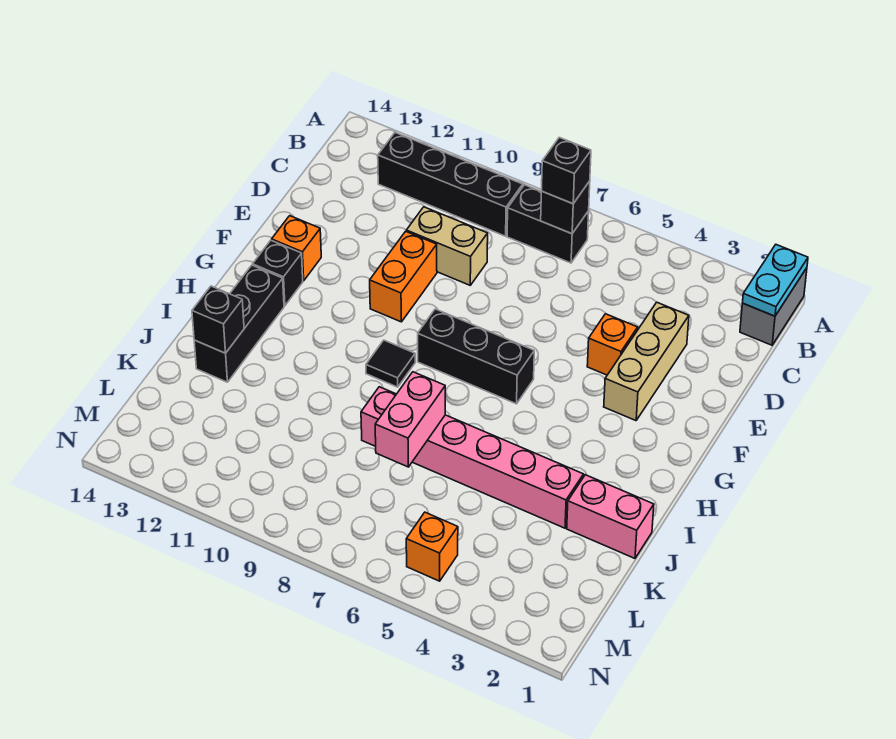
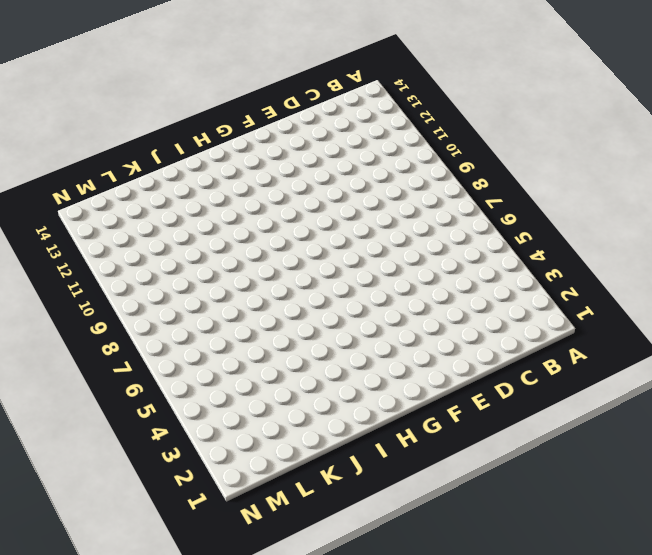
none -> grey 1x2 brick [740,268,807,345]
none -> black 1x2 brick [507,185,589,263]
none -> black 1x4 brick [378,132,523,236]

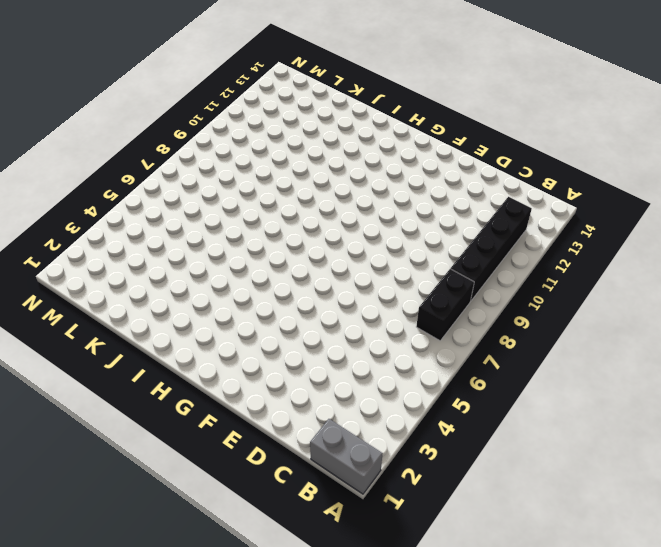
none -> tan 1x3 brick [604,302,689,421]
none -> tan 1x2 brick [406,207,488,285]
none -> orange 1x1 brick [587,314,638,375]

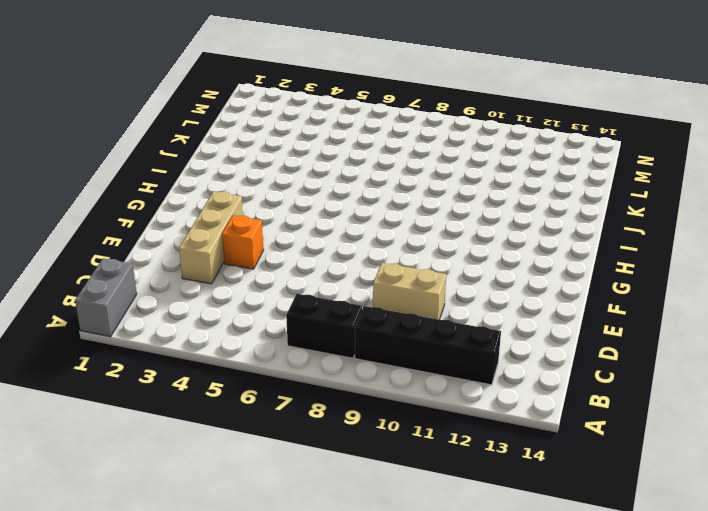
none -> orange 1x2 brick [370,231,437,322]
none -> orange 1x1 brick [272,216,321,281]
none -> black 1x3 brick [418,309,534,404]

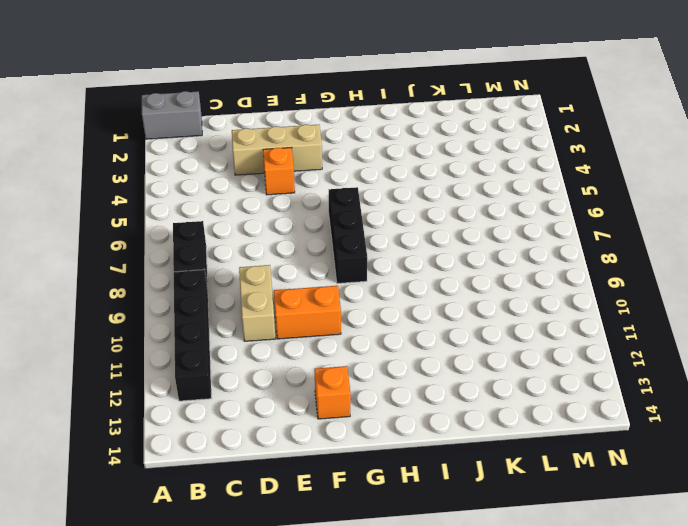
none -> black 1x1 brick [253,240,303,306]
none -> black 1x1 tile [366,340,415,387]
none -> black 1x3 brick [194,265,284,382]

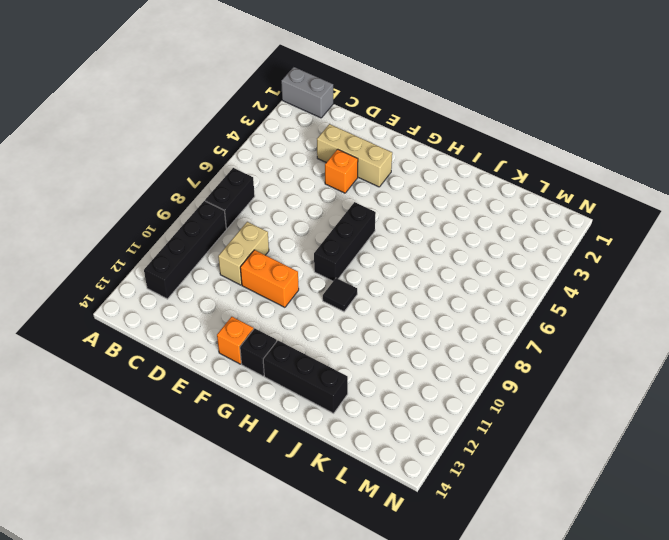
none -> pink 1x2 brick [567,475,654,558]
none -> pink 1x6 brick [361,387,584,528]
none -> orange 1x1 brick [406,512,458,581]

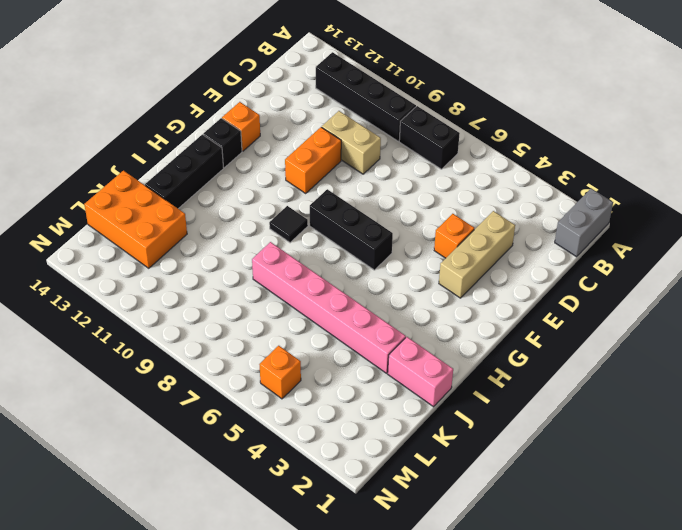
orange 2x3 brick [84,171,187,268] -> none
none -> cyan 1x2 plate [743,245,808,316]
none -> black 1x1 brick [541,181,590,234]
none -> pink 1x2 brick [375,372,445,467]

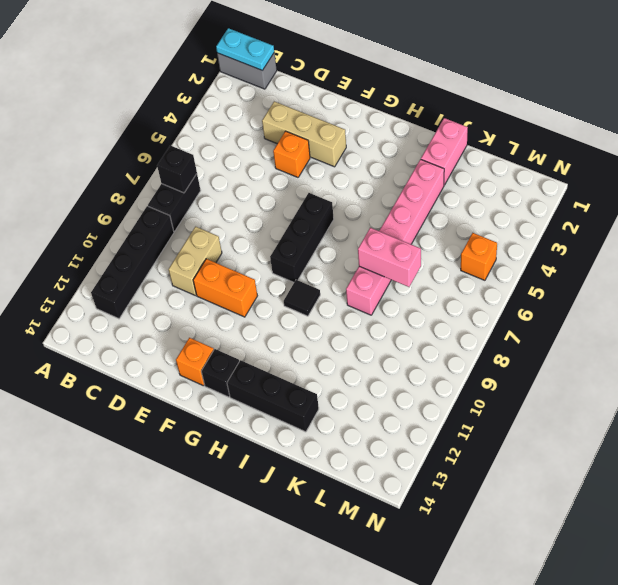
none -> black 1x1 brick [192,286,244,353]
none -> black 1x1 brick [542,138,591,204]

